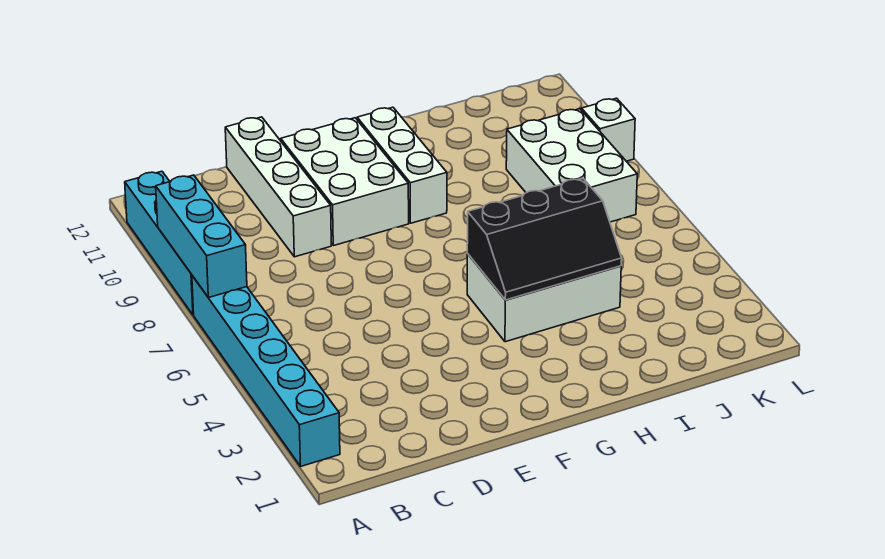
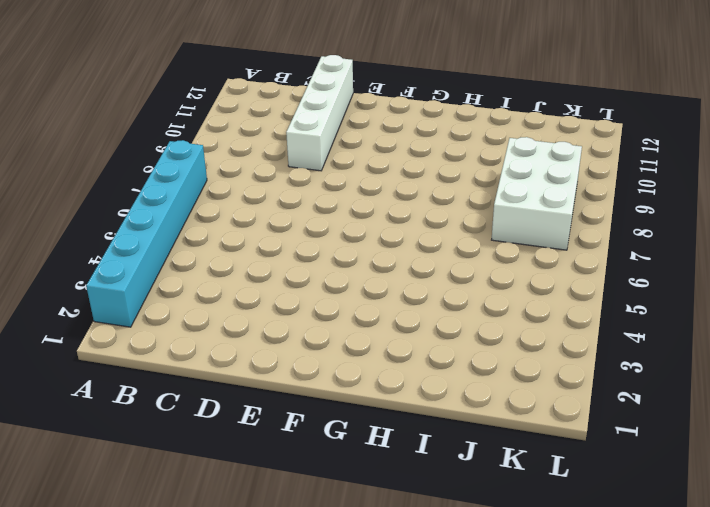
none -> cyan 1x4 brick [125,171,194,315]
none -> white 2x3 brick [281,118,409,246]

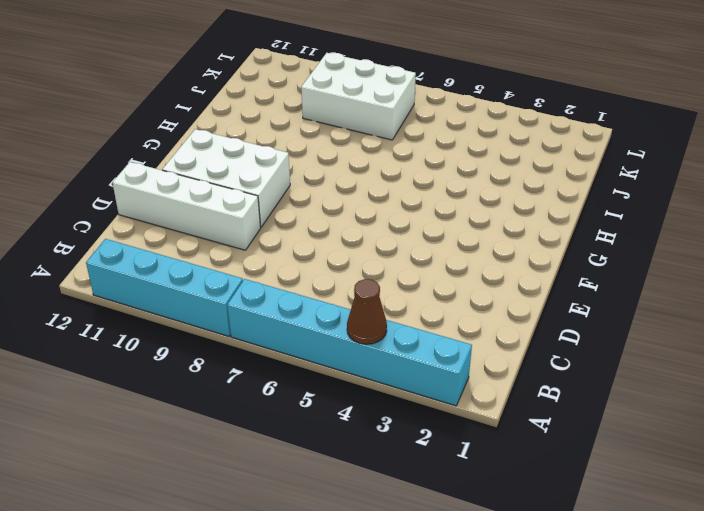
brown 1x1 cone [347,279,387,344] -> none
none -> white 2x3 brick [467,254,621,342]
none -> white 1x3 brick [357,107,447,223]

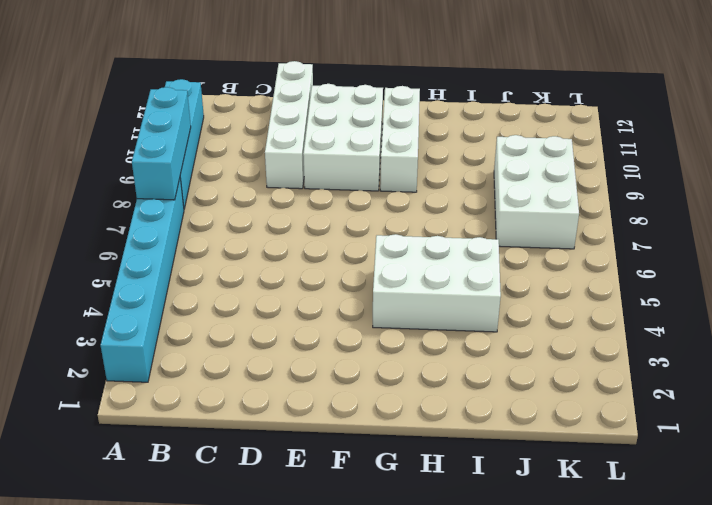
none -> white 1x1 brick [581,98,635,161]
none -> black 2x3 slope [467,178,622,300]

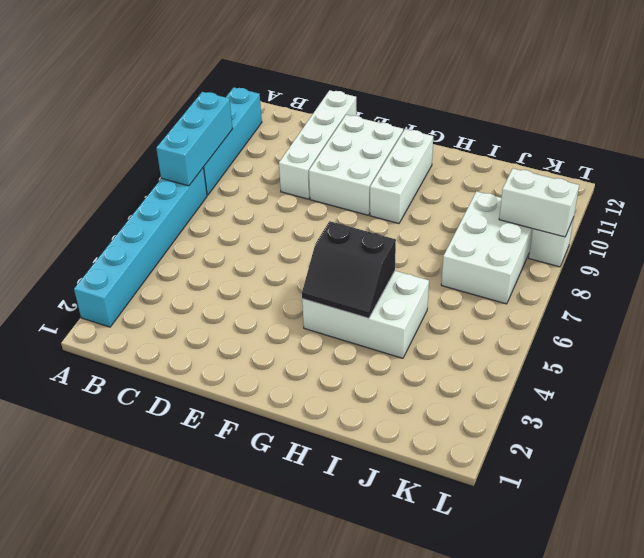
black 2x2 slope [302,221,396,318] -> black 2x3 slope [467,178,622,300]
white 1x2 brick [499,169,579,237] -> none

